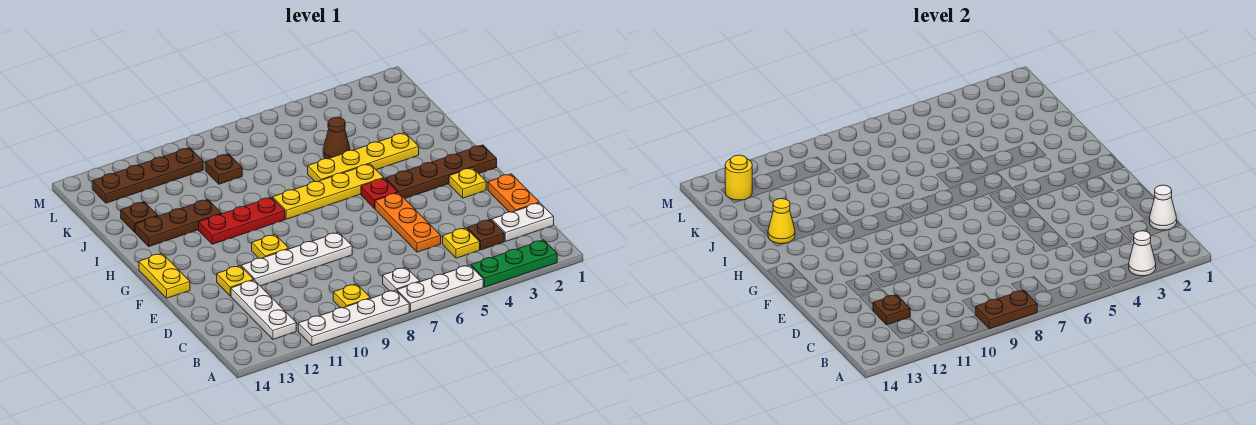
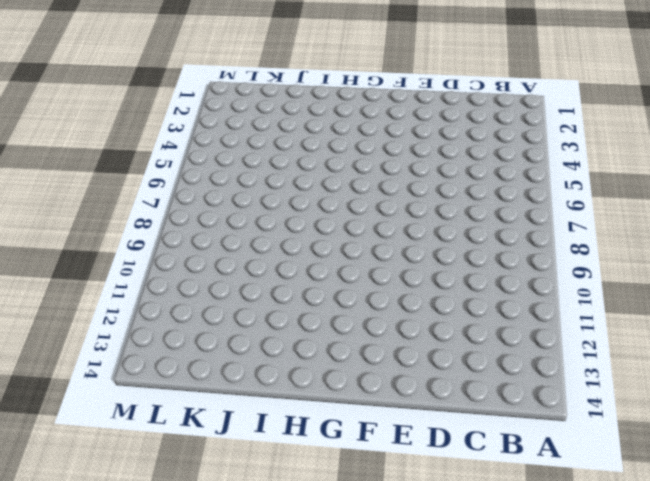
none -> green 1x3 plate [471,240,557,287]
none -> white 1x3 plate [397,265,483,312]
none -> white 1x4 plate [298,290,409,346]
none -> white 1x1 plate [383,267,420,291]

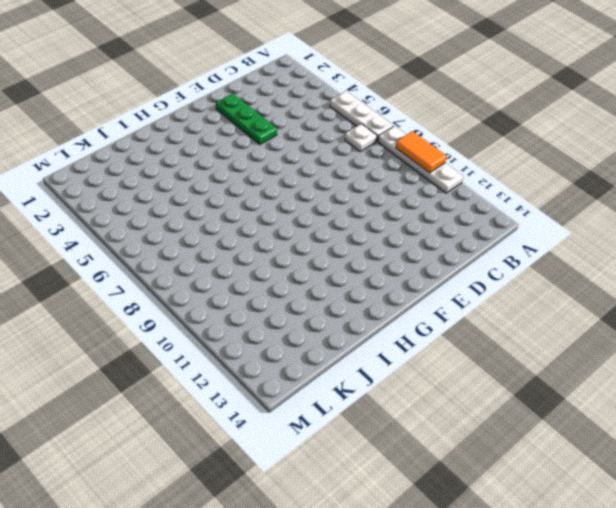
orange 1x2 tile [396,131,447,173] -> brown 1x2 plate [976,290,1037,329]
green 1x3 plate [216,94,277,144] -> green 1x3 plate moved to [471,240,557,287]
none -> yellow 1x1 plate [333,284,370,308]
none -> white 1x3 plate [231,280,296,339]
none -> white 1x2 plate [492,203,554,242]
none -> brown 1x1 plate [467,220,504,250]

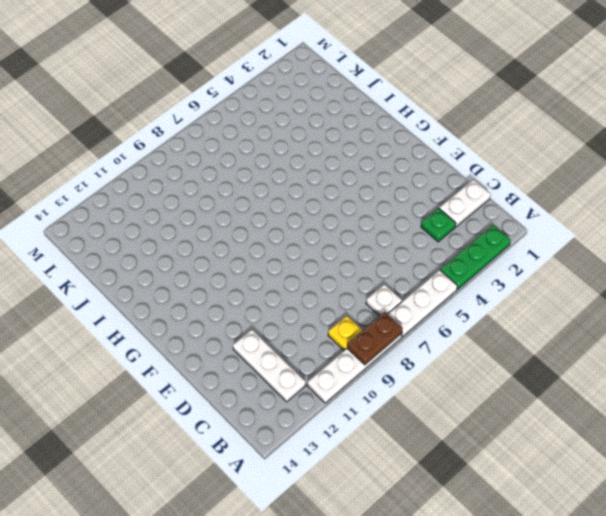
green 1x1 plate [421,208,456,242] -> brown 1x1 plate [467,220,504,250]
none -> yellow 1x1 plate [443,228,480,258]
none -> orange 1x2 plate [488,174,539,212]
none -> orange 1x3 plate [375,193,441,252]
none -> white 1x4 plate [241,232,352,286]

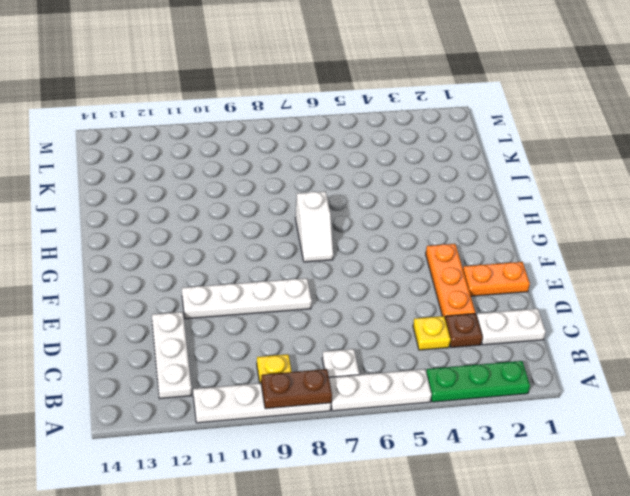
orange 1x3 plate [426,244,475,318] -> orange 1x3 plate moved to [375,193,441,252]
orange 1x2 plate [463,262,530,296] -> orange 1x2 plate turned to [488,174,539,212]
white 1x2 slope [295,191,333,262] -> yellow 1x4 plate [273,164,384,219]
none -> yellow 1x1 plate [217,266,254,296]
none -> yellow 1x1 plate [449,168,486,198]
none -> yellow 1x1 plate [252,235,289,258]
none -> yellow 1x2 plate [139,253,190,298]

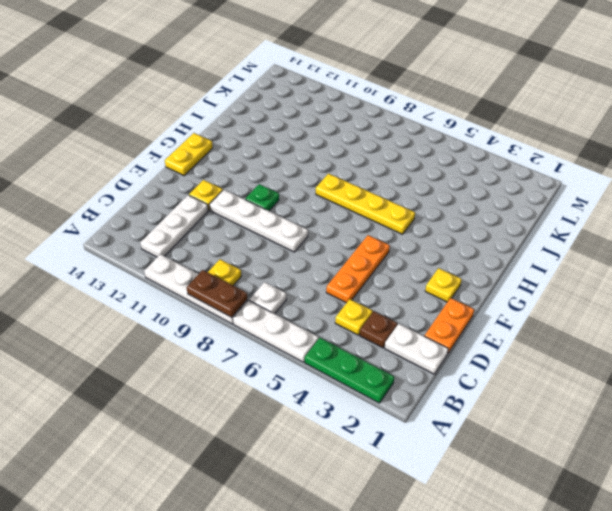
green 1x1 plate [245,184,279,211] -> yellow 1x1 plate [252,235,289,258]
none -> brown 1x4 plate [386,145,497,199]
none -> red 1x1 plate [361,178,398,209]
none -> red 1x3 plate [199,197,285,244]
none -> yellow 1x4 plate [308,133,419,182]

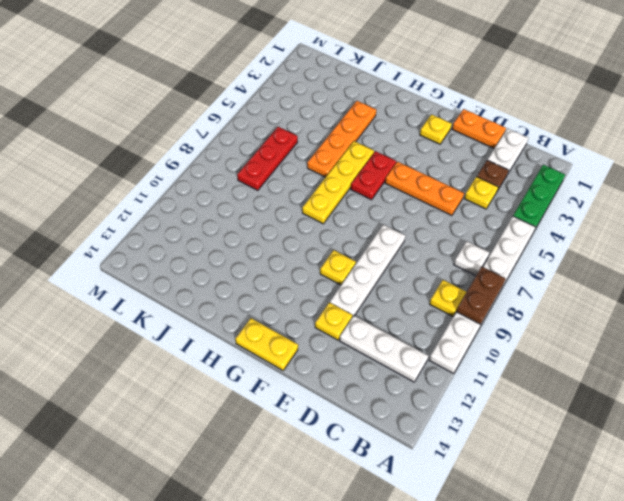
red 1x2 plate [351,151,396,200] -> red 1x1 plate [361,178,398,209]
orange 1x4 plate [307,101,376,177] -> yellow 1x4 plate [308,133,419,182]
red 1x3 plate [237,127,298,190] -> red 1x3 plate moved to [199,197,285,244]
none -> brown 1x4 plate [386,145,497,199]
none -> brown 1x3 plate [135,200,221,246]
none -> brown 1x1 cone [323,117,350,159]
none -> brown 1x1 plate [121,202,158,232]

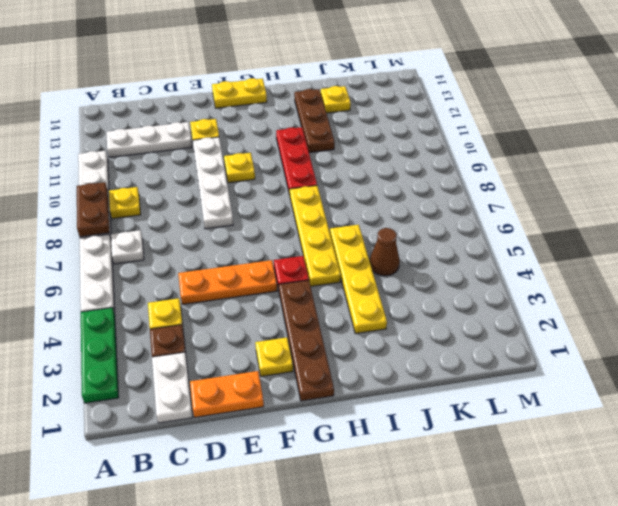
yellow 1x1 plate [321,86,351,113] -> brown 1x1 plate [121,202,158,232]
none -> brown 1x1 plate [205,154,242,184]
none -> brown 1x4 plate [92,148,203,203]
none -> white 1x1 cone [1129,231,1156,276]
none -> white 1x1 cone [1149,185,1177,230]

